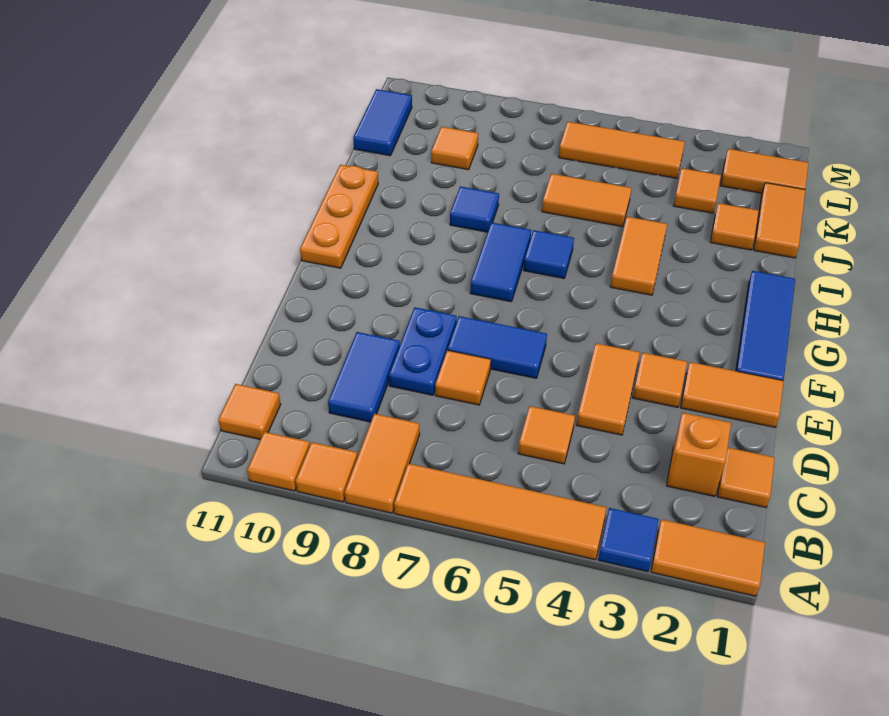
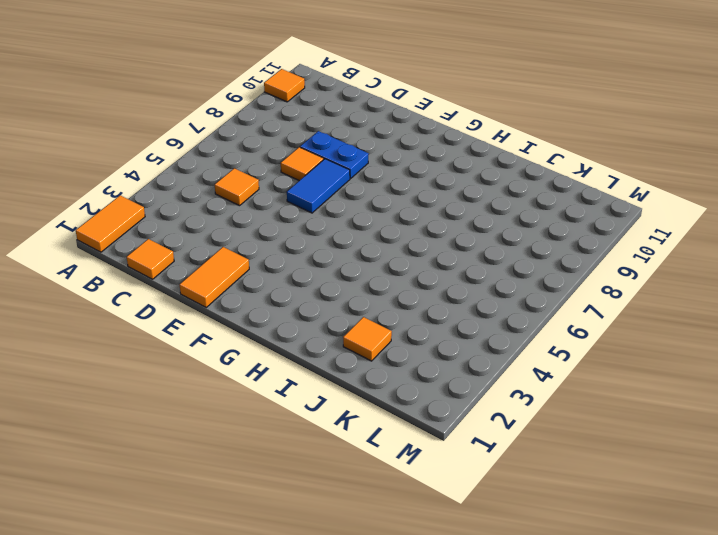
none -> blue 1x1 tile [598,508,659,572]
none -> orange 1x4 tile [394,464,607,560]
none -> orange 1x2 tile [345,414,420,513]
none -> orange 1x1 tile [296,442,357,502]

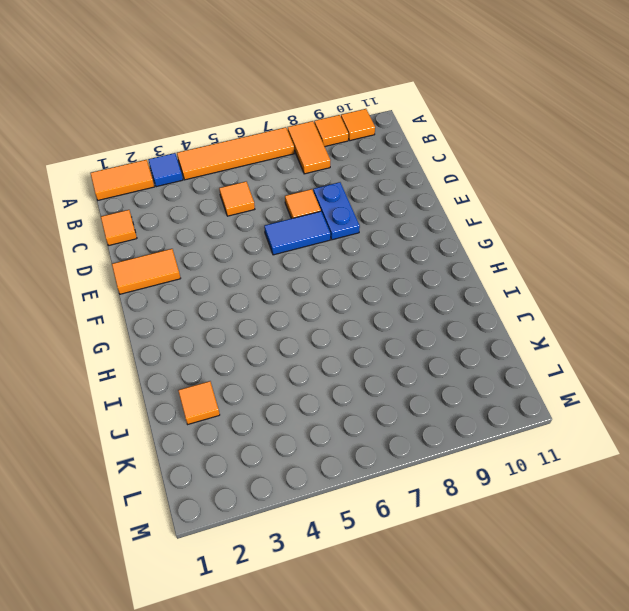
none -> orange 1x1 tile [218,384,281,439]
none -> orange 1x1 brick [667,413,731,496]
none -> blue 1x2 tile [328,332,400,422]
none -> orange 1x2 tile [577,343,640,435]

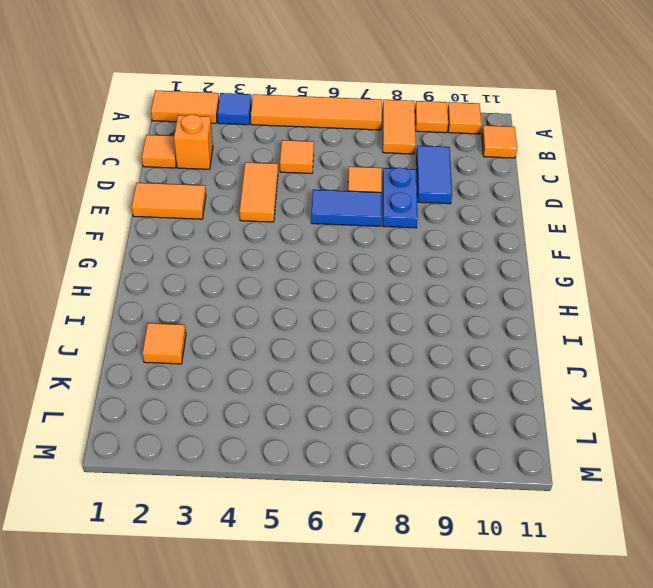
none -> orange 1x1 tile [633,353,687,407]
none -> blue 1x3 tile [736,271,795,380]
none -> blue 1x2 tile [470,222,531,302]
none -> orange 1x3 plate [300,165,378,268]

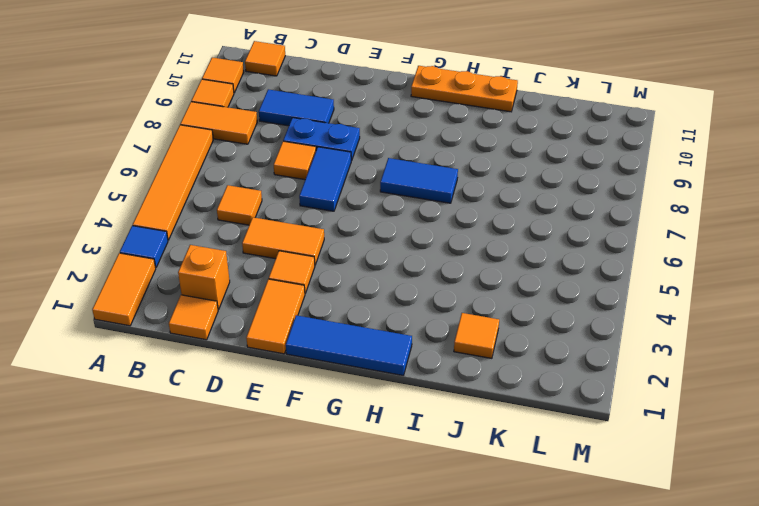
none -> orange 1x2 tile [610,217,667,295]
none -> blue 1x1 tile [524,230,574,278]
none -> blue 1x1 tile [450,186,499,232]
none -> orange 1x2 tile [754,183,805,258]

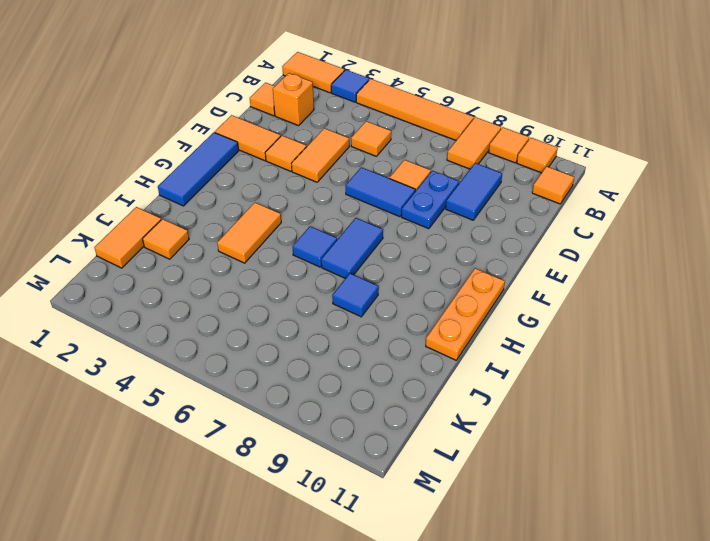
none -> orange 1x2 tile [542,174,631,227]
none -> orange 1x1 tile [674,168,721,213]
none -> orange 1x1 tile [431,127,478,170]
none -> blue 1x2 tile [353,89,412,156]

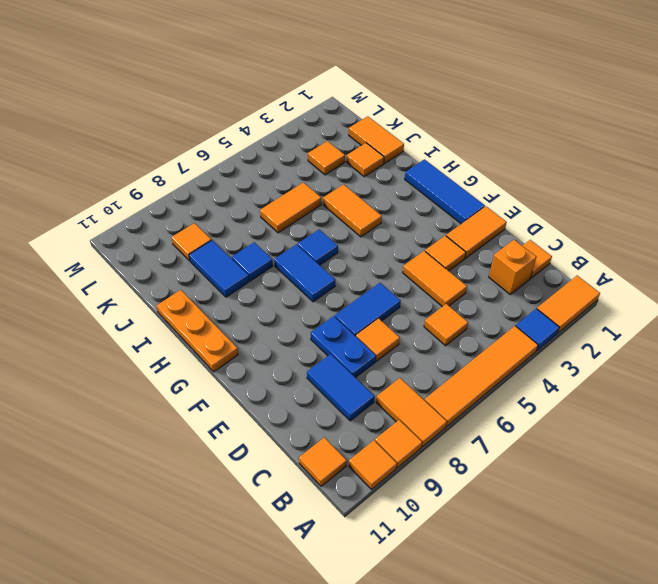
blue 1x2 tile [189,240,249,297] -> blue 1x2 tile moved to [353,89,412,156]
none -> orange 1x2 tile [720,149,808,193]
none -> orange 1x3 tile [559,122,685,178]

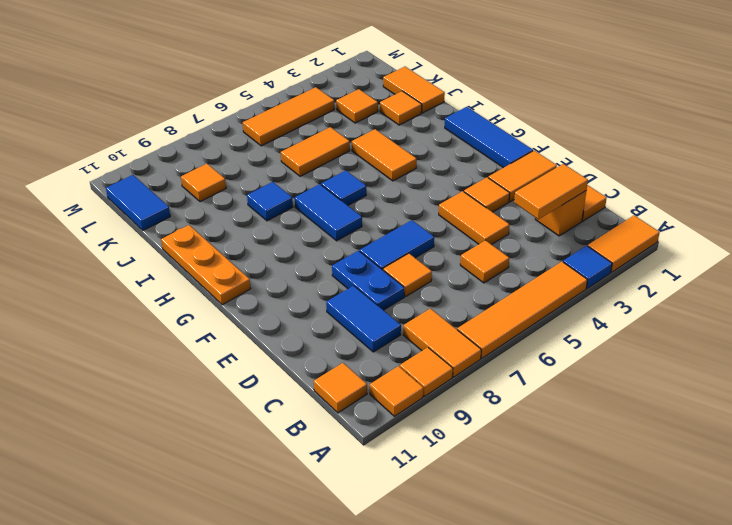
orange 1x2 tile [514,164,588,219] -> orange 1x2 tile moved to [720,149,808,193]

